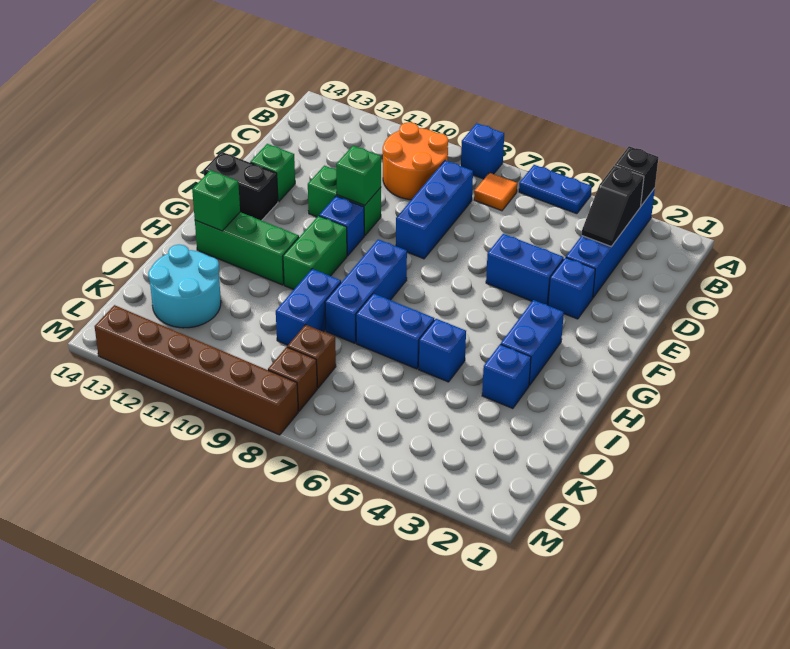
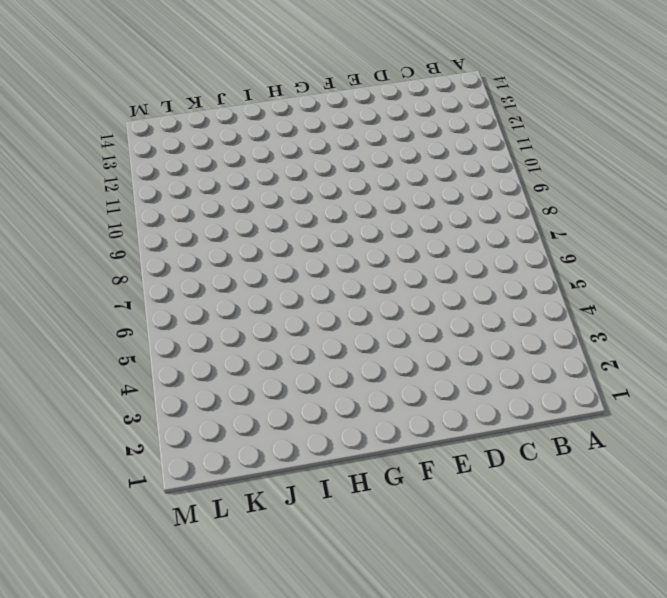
none -> blue 1x4 brick [566,188,655,297]
none -> blue 1x2 plate [519,165,592,214]
none -> blue 1x1 brick [461,123,504,179]

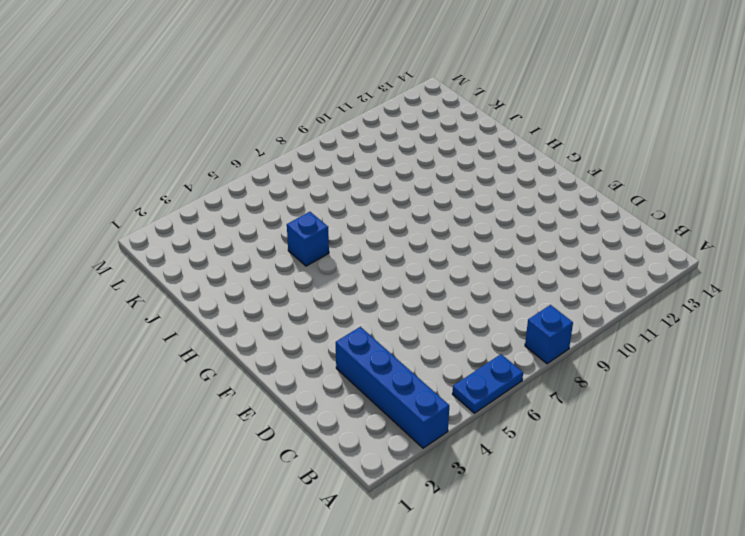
none -> orange 1x1 tile [474,173,517,211]
none -> orange 2x2 round brick [383,122,448,200]
none -> blue 1x3 brick [396,160,473,259]

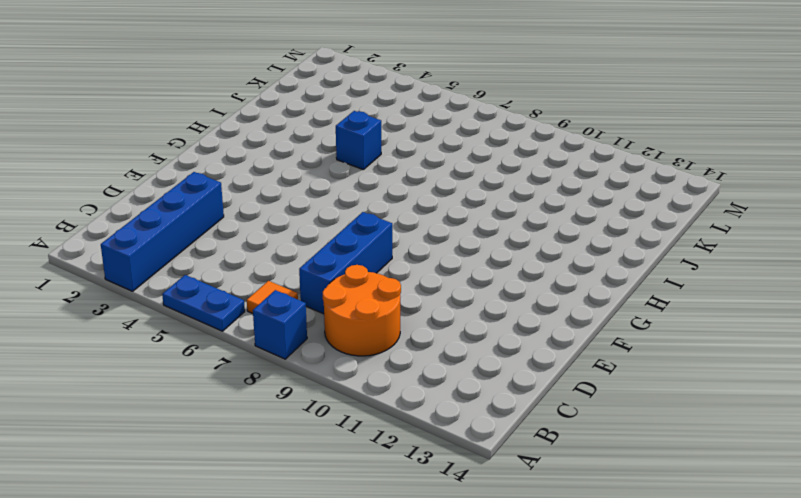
none -> blue 1x1 brick [548,258,595,319]
none -> blue 1x2 brick [486,234,564,305]
none -> green 1x2 brick [308,166,381,236]

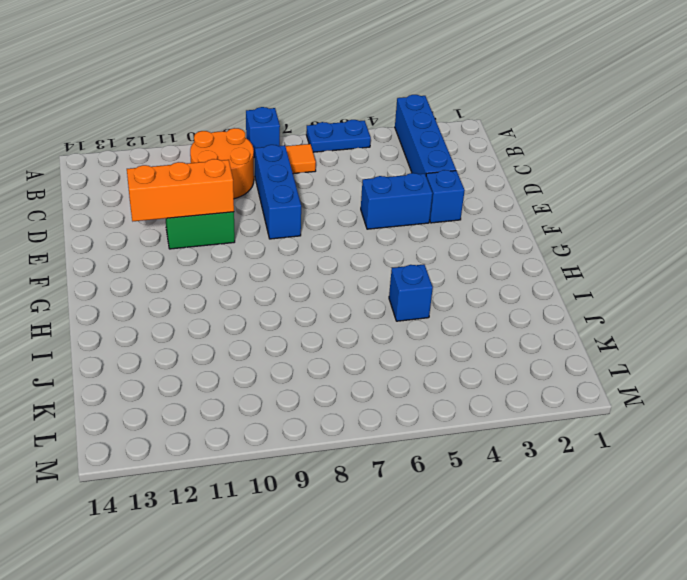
orange 1x3 brick [127,159,234,221] -> green 1x1 brick [336,146,381,206]
none -> green 1x1 brick [250,144,295,202]
none -> blue 1x1 brick [319,196,364,256]
none -> black 1x2 brick [204,152,278,221]

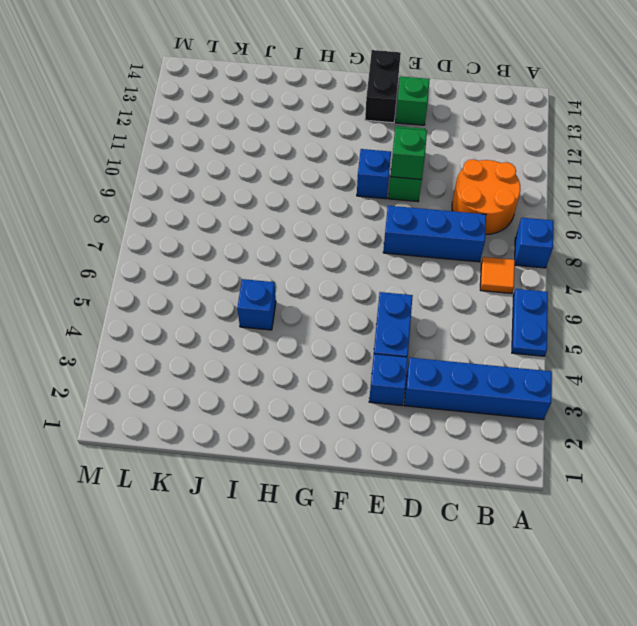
none -> blue 1x2 brick [501,300,564,385]
none -> blue 1x3 brick [325,239,407,343]
none -> green 1x2 brick [283,216,347,289]

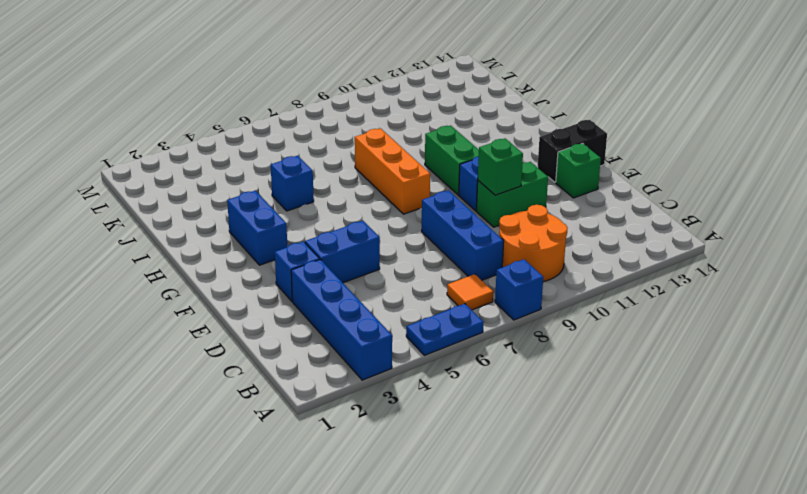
orange 1x3 brick [355,128,430,214] -> blue 1x3 brick [325,239,407,343]
none -> green 1x3 brick [195,212,299,285]
none -> blue 1x1 brick [482,344,531,409]
none -> blue 1x2 brick [356,293,434,369]

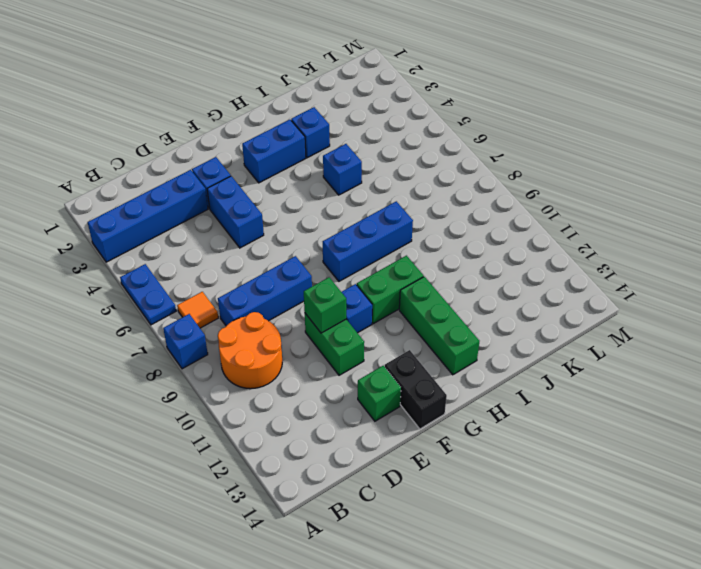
none -> blue 1x2 brick [356,293,434,369]
none -> blue 1x2 brick [276,269,341,345]
none -> cyan 2x2 round brick [148,244,221,328]

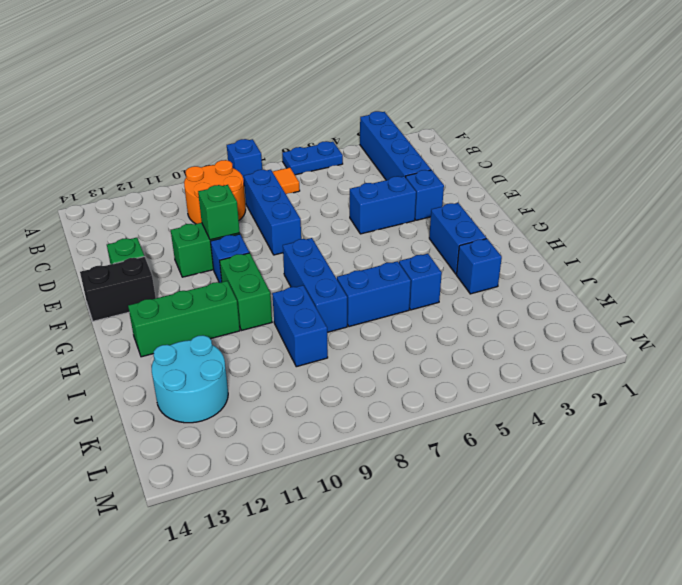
none -> brown 1x1 brick [287,325,336,388]
none -> brown 1x1 brick [268,347,317,411]
none -> brown 1x6 brick [95,305,298,435]

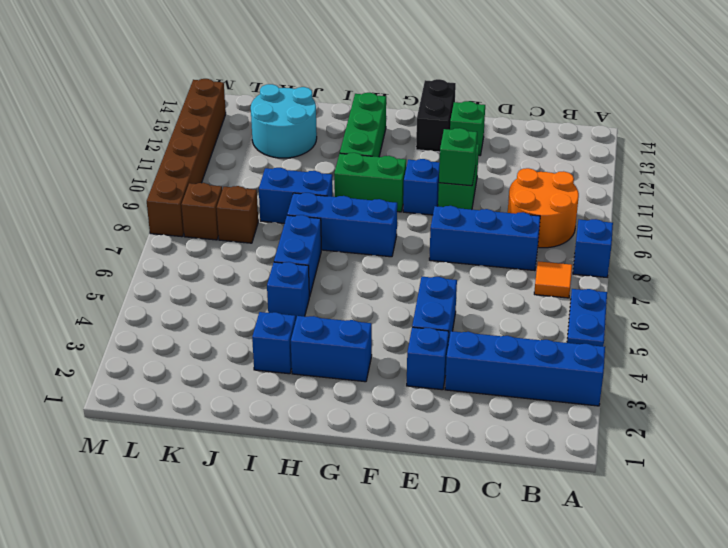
none -> black 1x1 brick [615,146,658,206]
none -> black 1x2 slope [582,166,644,247]
none -> green 1x1 brick [192,170,240,231]

